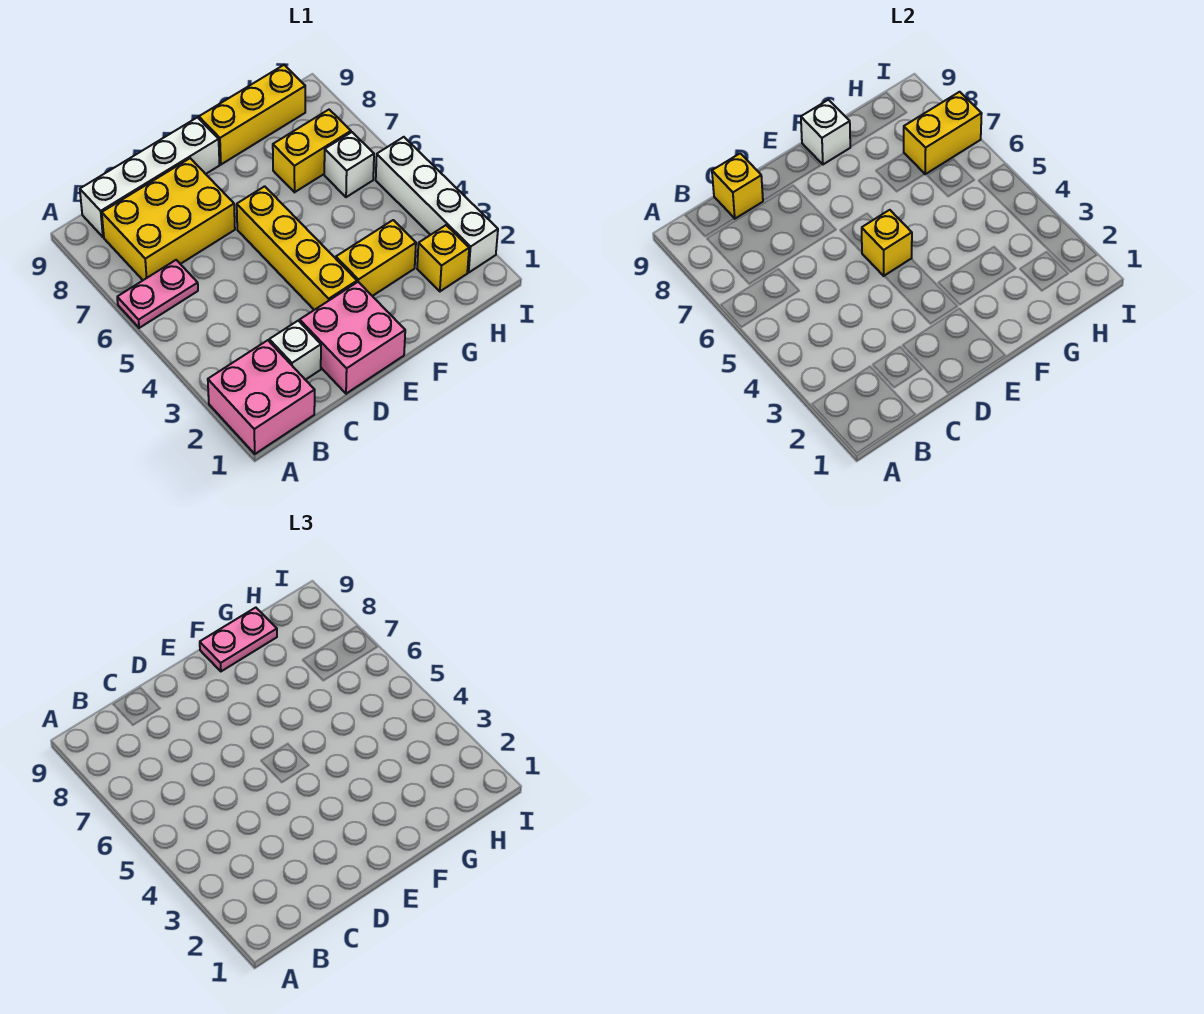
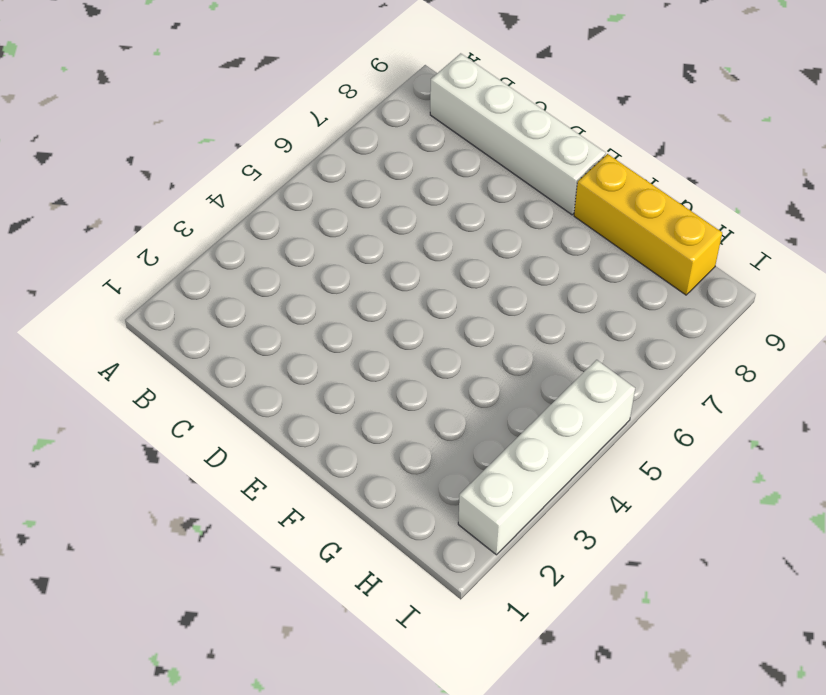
none -> pink 2x2 brick [208,340,315,454]
none -> pink 1x2 plate [117,260,198,328]
none -> yellow 2x3 brick [102,158,235,280]

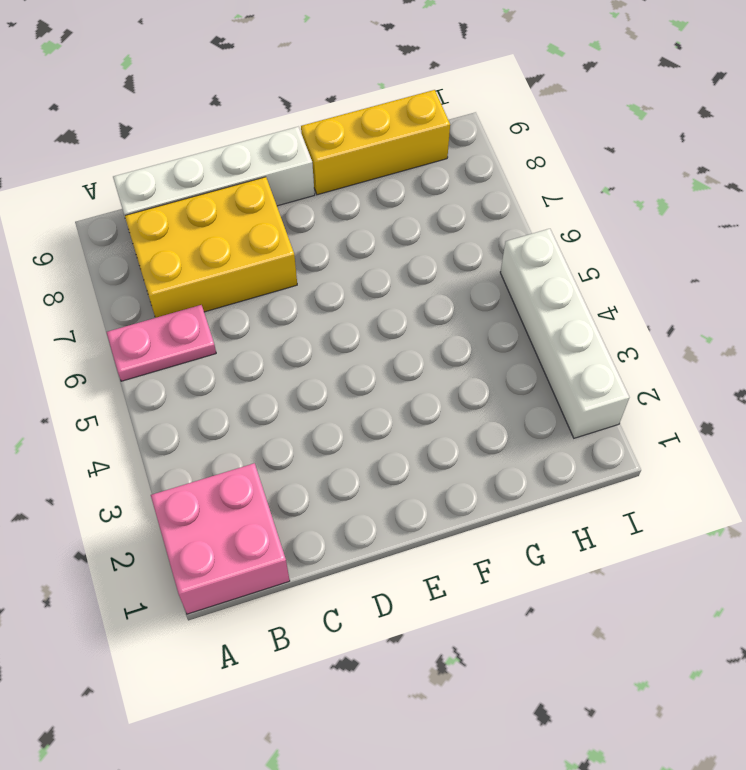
none -> white 1x1 brick [269,321,321,380]
none -> pink 2x2 brick [300,282,405,394]
none -> yellow 1x4 brick [237,186,357,310]

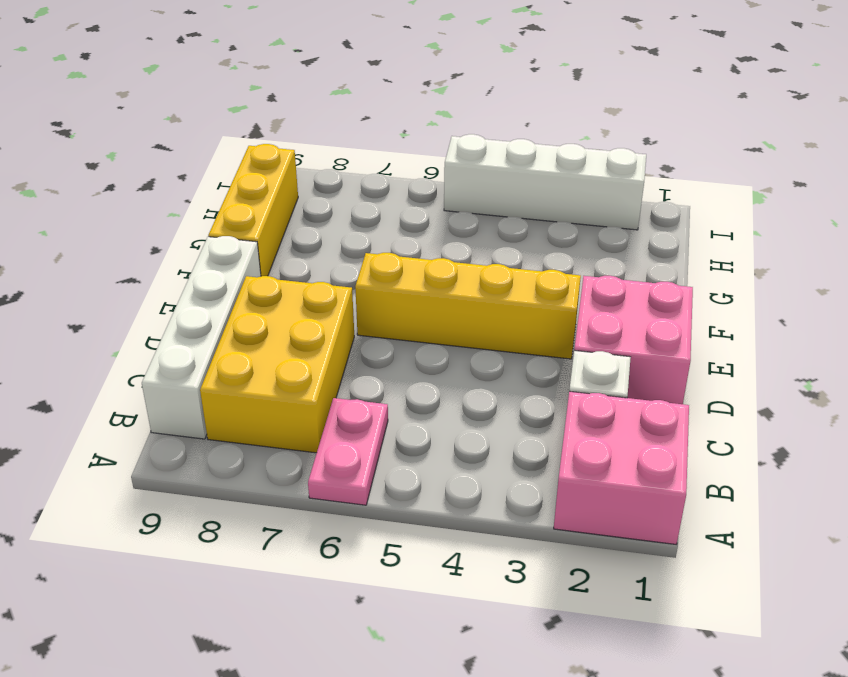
none -> yellow 1x2 brick [336,220,416,296]
none -> yellow 1x2 brick [273,110,351,192]
none -> yellow 1x1 brick [417,225,469,291]

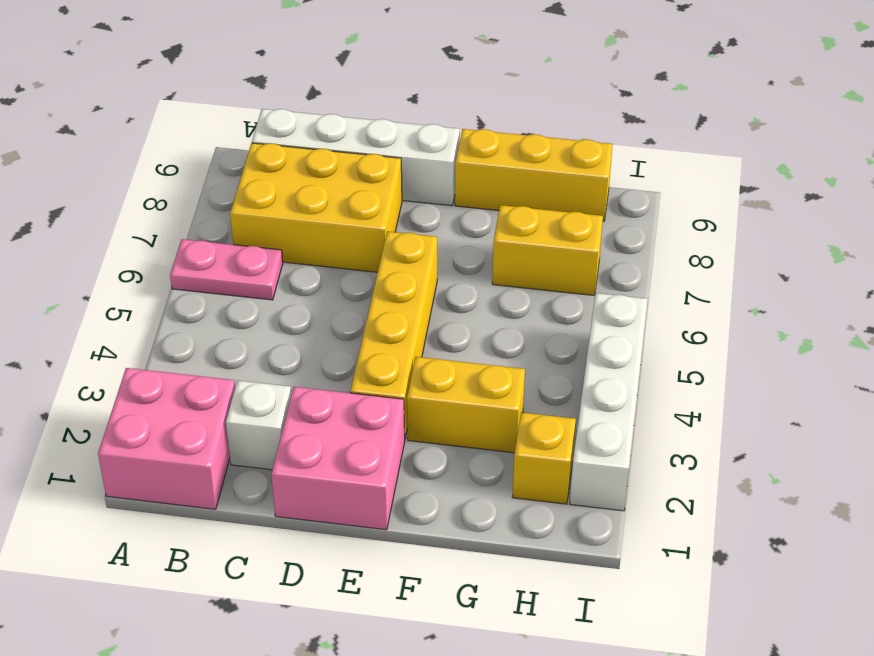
none -> white 1x1 brick [324,132,374,197]
none -> yellow 1x1 brick [712,153,763,219]
none -> yellow 1x1 brick [862,210,912,276]

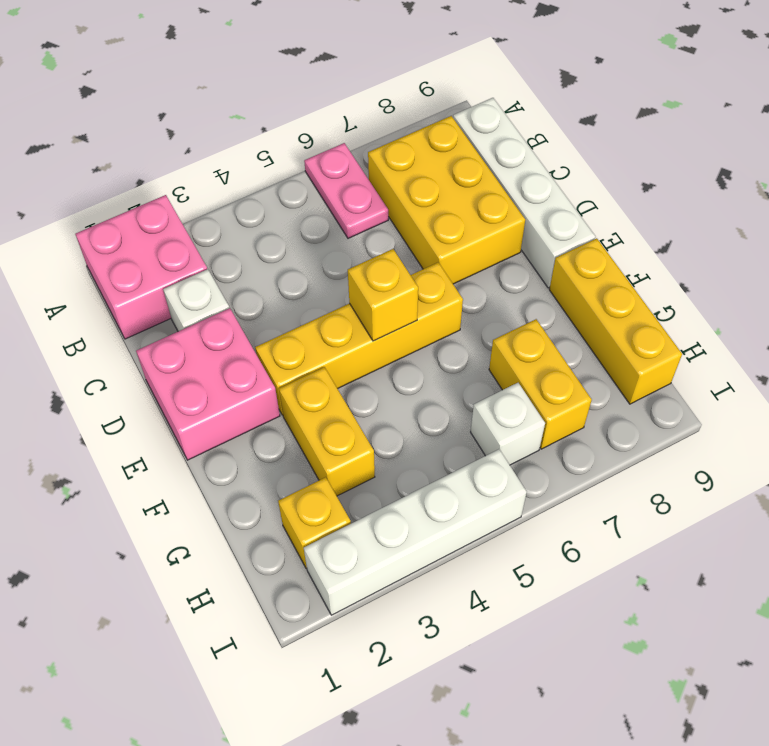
none -> yellow 1x1 brick [712,153,763,219]
none -> white 1x1 brick [801,100,850,164]
none -> yellow 1x2 brick [904,92,982,174]

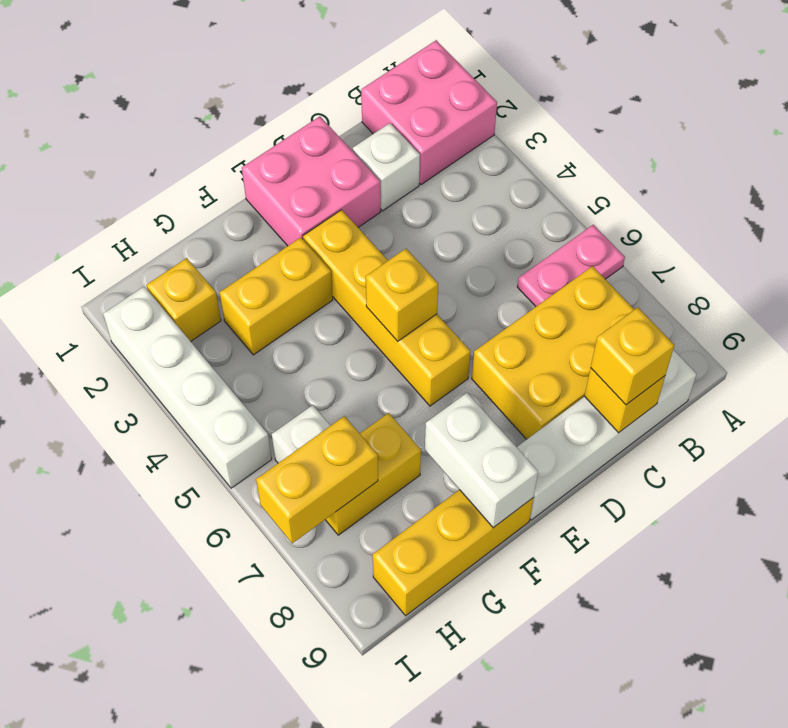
yellow 1x1 brick [591,307,674,405] -> none
white 1x2 brick [425,393,538,528] -> white 1x1 brick [801,100,850,164]
none -> pink 1x2 plate [200,608,277,671]

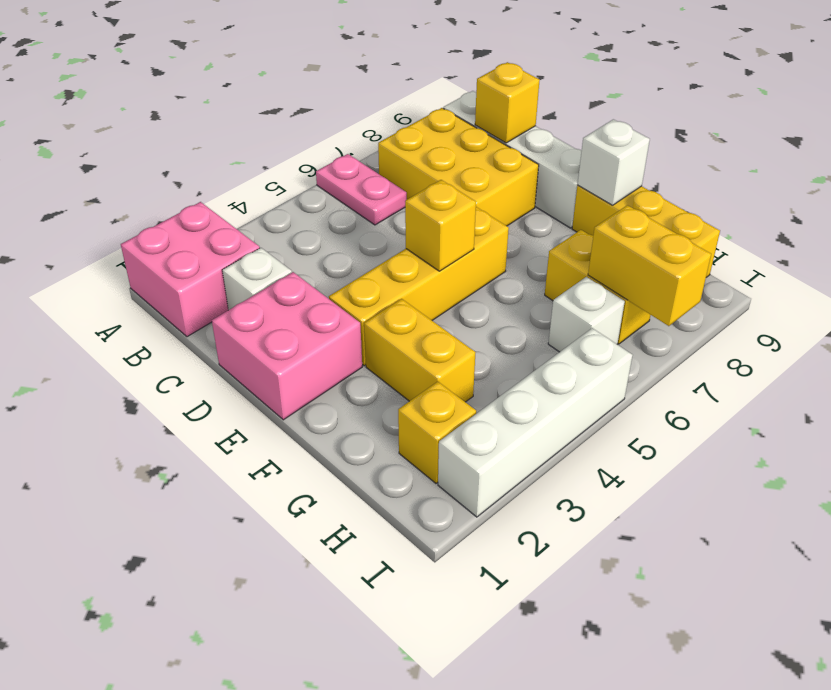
none -> pink 1x2 plate [200,608,277,671]

